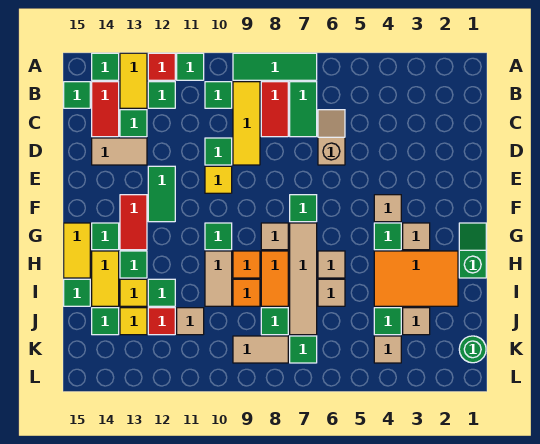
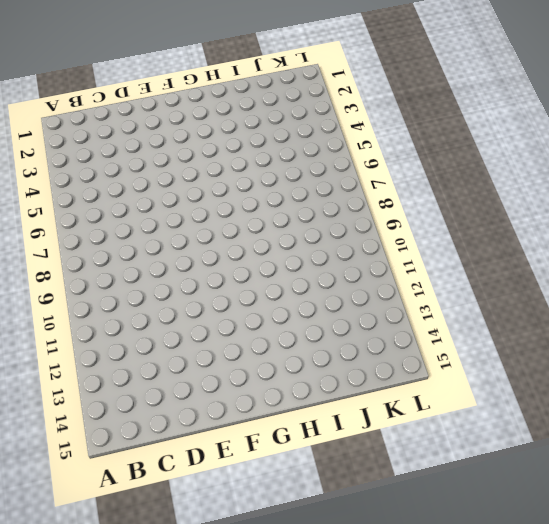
none -> green 1x3 tile [233,53,317,80]
none -> green 1x1 tile [177,53,204,80]
none -> red 1x1 tile [148,53,175,80]
none -> yellow 1x2 tile [120,53,147,108]

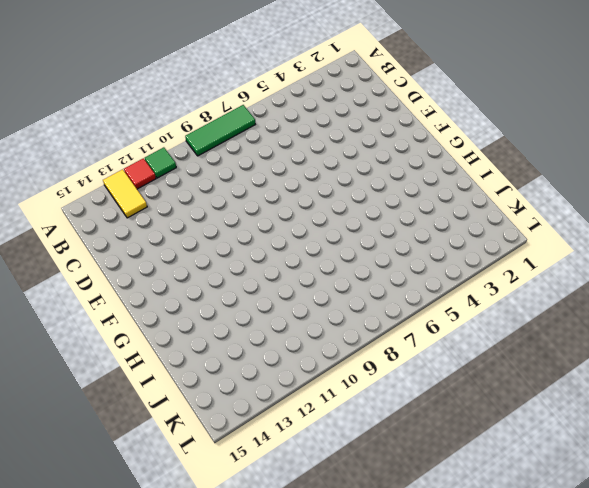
none -> green 1x1 tile [92,53,119,80]
none -> green 1x2 tile [290,82,317,137]
none -> red 1x2 tile [261,82,288,137]
none -> yellow 1x3 tile [233,82,260,165]

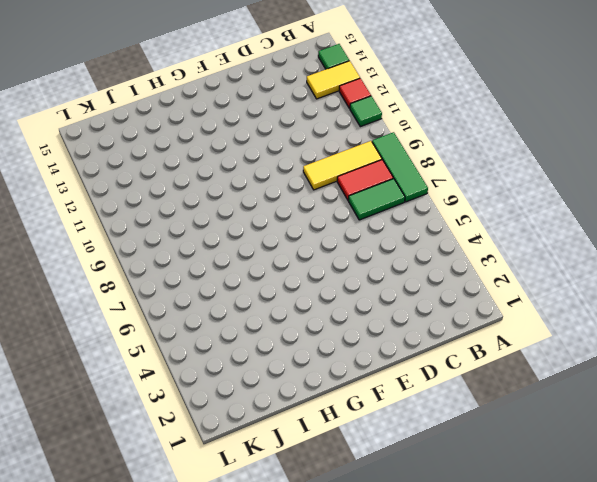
none -> green 1x1 tile [205,82,232,108]
none -> green 1x1 tile [148,82,175,108]
none -> red 1x2 tile [92,82,119,137]
none -> green 1x1 tile [64,82,90,108]

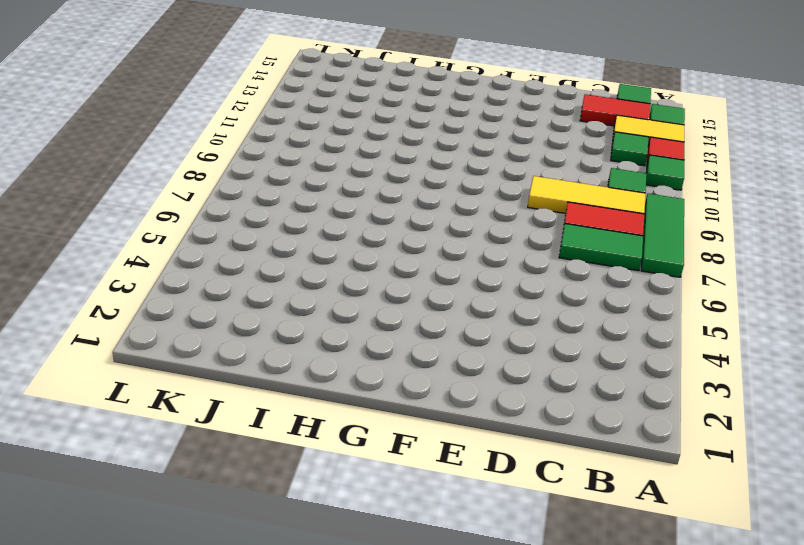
none -> tan 1x2 slope [318,110,345,165]
none -> green 1x1 tile [120,110,147,137]
none -> green 1x1 tile [205,138,232,165]
none -> tan 1x2 tile [92,138,147,165]

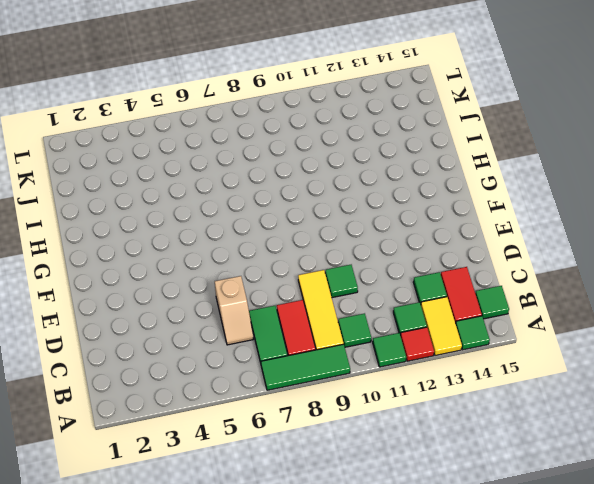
none -> tan 1x2 tile [92,138,147,165]
none -> yellow 1x1 tile [205,166,232,193]
none -> green 1x2 tile [148,166,175,222]
none -> tan 1x1 tile [374,195,401,222]

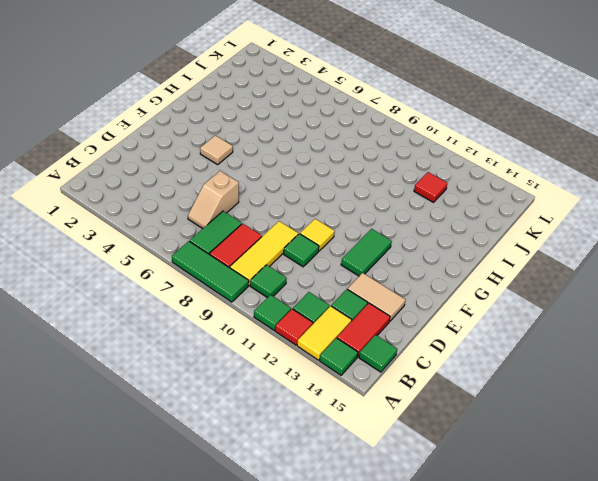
none -> green 1x1 tile [290,195,317,222]
none -> red 1x2 tile [120,195,147,250]
none -> green 1x2 slope [459,223,486,278]
none -> tan 1x1 tile [403,223,430,250]

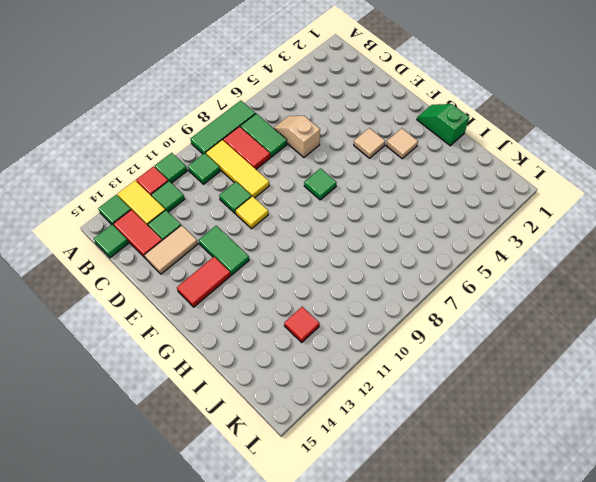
red 1x2 tile [177,257,231,307] -> red 1x2 tile turned to [120,195,147,250]
none -> green 1x1 tile [374,223,401,250]
none -> tan 1x4 tile [290,223,317,335]
none -> tan 1x1 tile [261,223,288,250]
none -> green 1x1 tile [205,223,232,250]

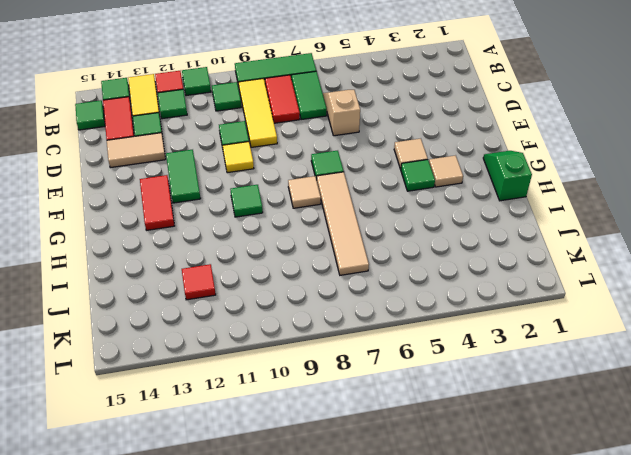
none -> green 1x1 tile [92,223,119,250]
none -> yellow 1x2 tile [64,223,90,278]
none -> orange 2x3 tile [374,251,458,306]
none -> tan 1x1 tile [318,251,345,278]

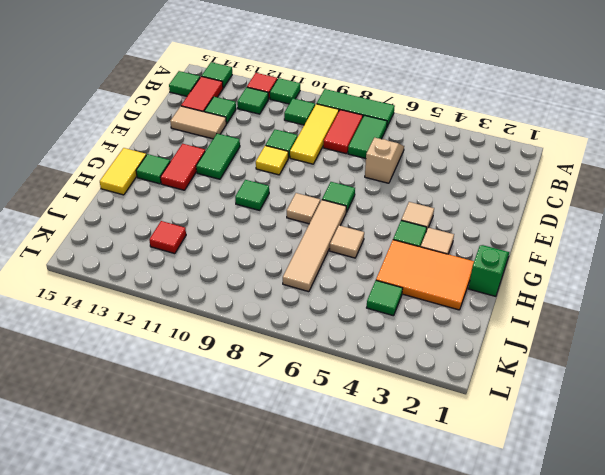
none -> yellow 1x2 tile [120,53,147,108]
none -> orange 1x2 tile [261,251,288,306]
none -> orange 1x1 tile [233,251,260,278]
none -> tan 1x2 tile [205,251,232,306]

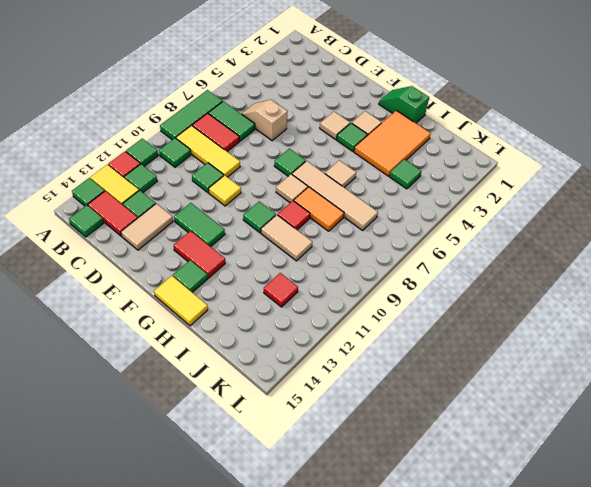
red 1x1 tile [278,201,310,230] -> orange 1x1 tile [233,251,260,278]
none -> green 1x1 tile [120,251,147,278]
none -> yellow 1x2 tile [92,251,119,306]
none -> tan 1x1 tile [318,279,345,306]
none -> orange 1x1 tile [233,279,260,306]

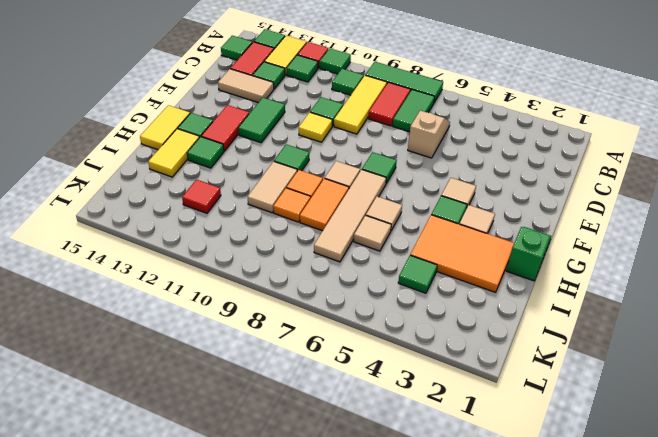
none -> green 1x1 tile [148,279,175,306]
none -> yellow 1x1 tile [120,279,147,306]
none -> green 1x1 tile [64,279,90,306]
none -> tan 1x1 tile [403,308,430,335]

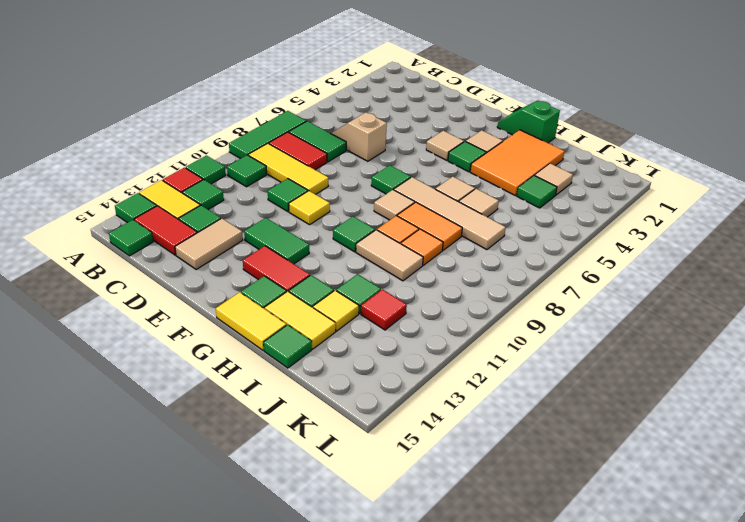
none -> green 1x1 tile [261,308,288,335]
none -> tan 1x1 tile [177,308,204,335]
none -> yellow 1x1 tile [120,308,147,335]
none -> green 1x1 tile [92,308,119,335]

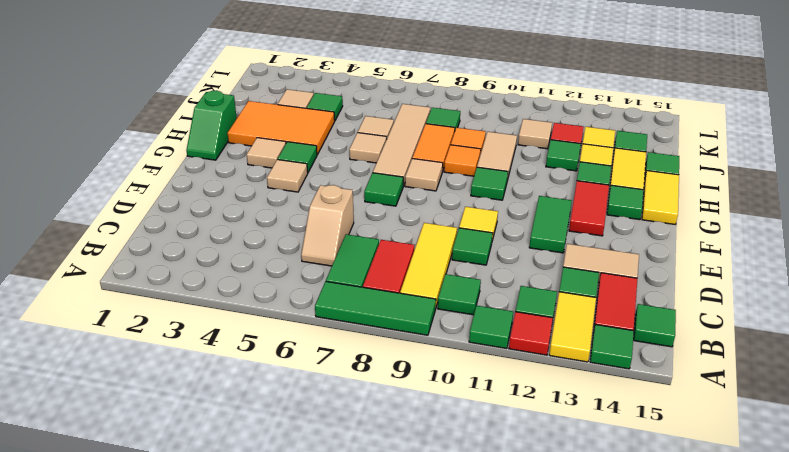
none -> green 1x1 round brick [459,336,486,363]
none -> tan 1x1 tile [374,336,401,363]
none -> green 1x1 tile [290,336,317,363]
none -> tan 1x2 tile [233,336,288,363]

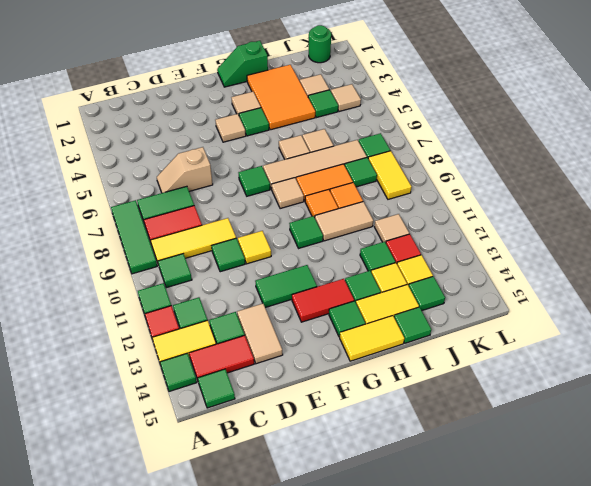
yellow 1x2 tile [368,151,411,199] -> tan 1x2 tile [233,336,288,363]

